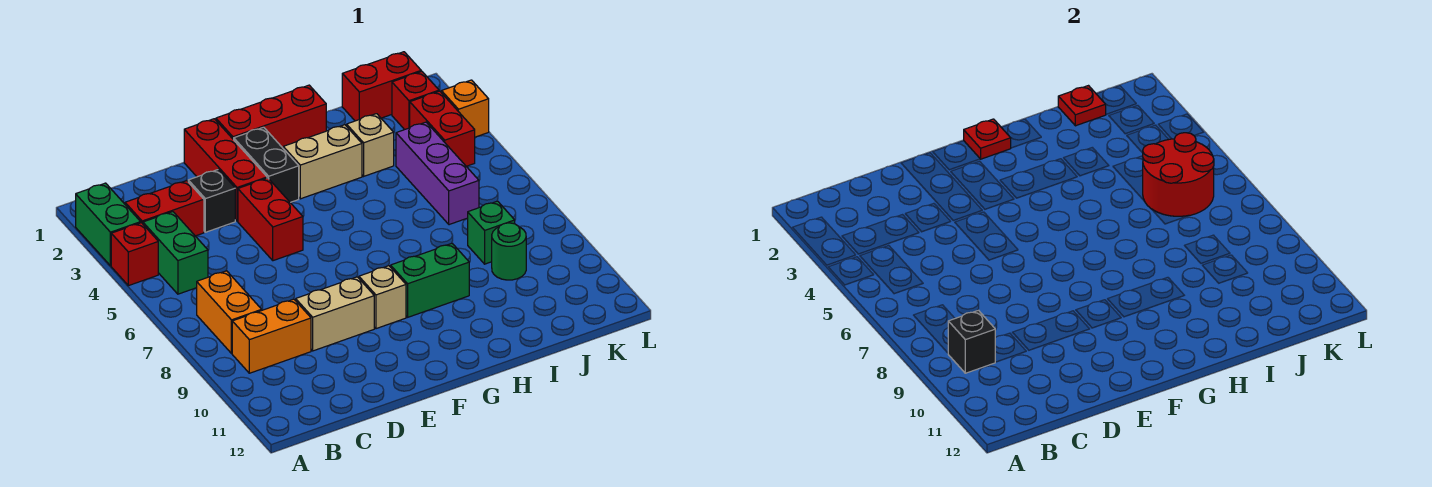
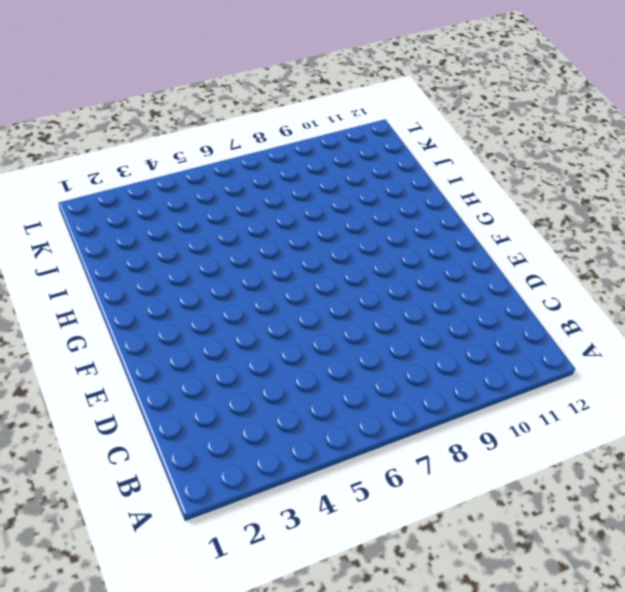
none -> green 1x2 brick [76,183,141,266]
none -> red 1x1 brick [111,223,158,286]
none -> red 1x2 brick [125,181,204,236]

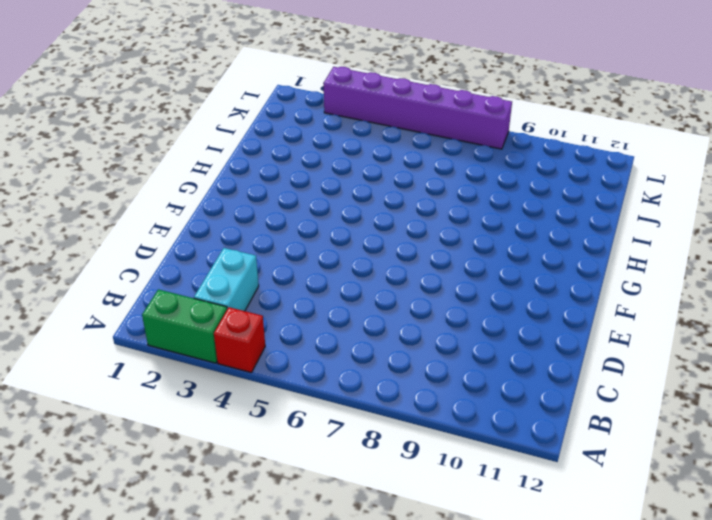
cyan 1x2 brick [194,248,259,311] -> red 1x2 brick [125,181,204,236]
purple 1x6 brick [324,67,512,149] -> orange 1x1 brick [441,80,489,137]
none -> green 1x2 brick [143,212,208,294]
none -> orange 1x2 brick [197,271,262,354]
none -> orange 1x2 brick [232,299,311,373]

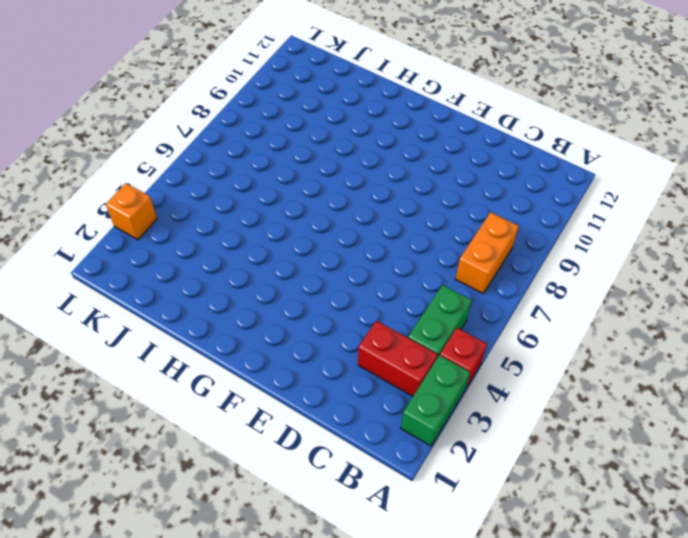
none -> orange 1x2 brick [232,299,311,373]
none -> black 1x1 brick [188,169,235,232]
none -> tan 1x2 brick [296,277,374,351]

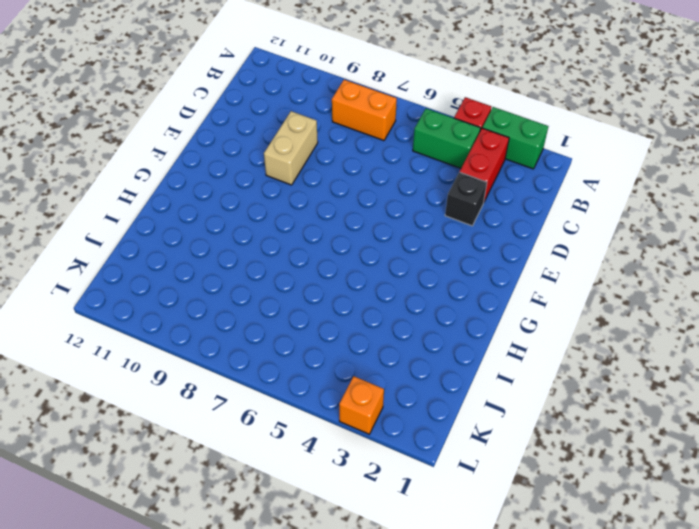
none -> orange 1x2 brick [232,299,311,373]
none -> red 1x3 brick [184,119,267,221]
none -> red 1x2 brick [238,178,303,261]

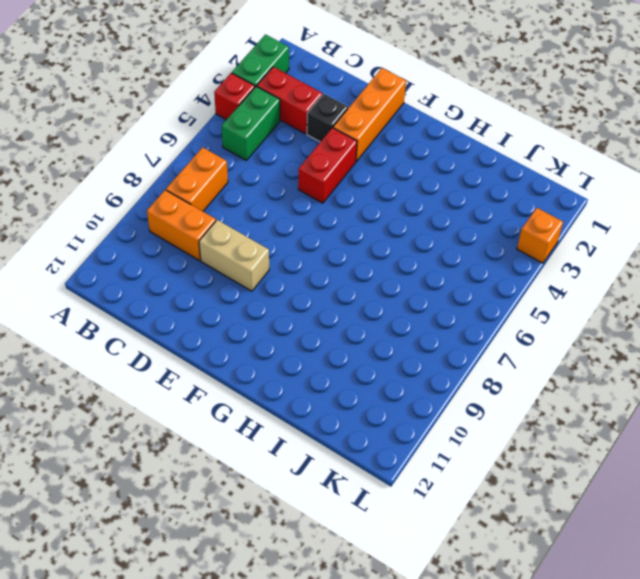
orange 1x3 brick [333,68,406,161] -> red 1x3 brick [184,119,267,221]
none -> red 1x3 brick [216,85,326,148]
none -> black 1x2 brick [234,127,299,202]
none -> tan 1x1 brick [359,266,406,329]

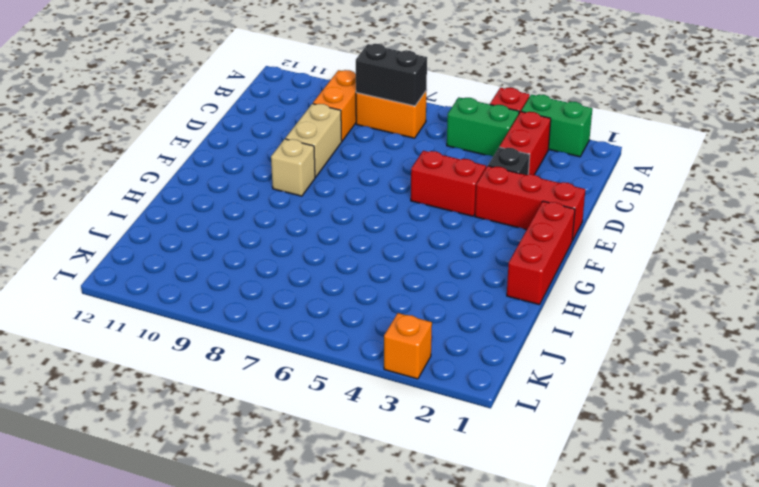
black 1x2 brick [356,44,427,106] -> black 1x2 brick moved to [234,127,299,202]
none -> tan 1x2 brick [283,125,362,199]
none -> green 1x2 brick [391,243,469,317]
none -> tan 1x1 brick [347,114,394,176]

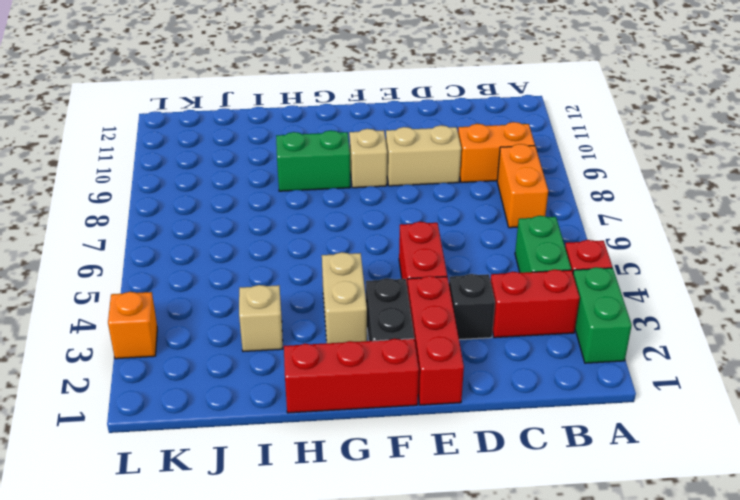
tan 1x2 brick [322,252,367,343] -> tan 1x2 brick turned to [283,125,362,199]
none -> red 1x2 brick [342,52,421,121]
none -> purple 1x3 brick [396,122,479,225]
none -> green 1x1 brick [468,201,515,264]

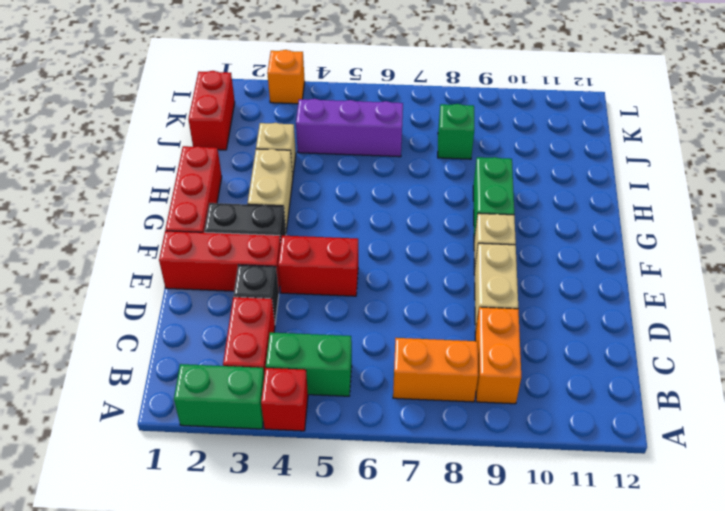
none -> green 1x1 round brick [492,223,526,280]
none -> red 1x1 brick [392,71,439,130]
none -> red 1x2 brick [410,91,475,166]

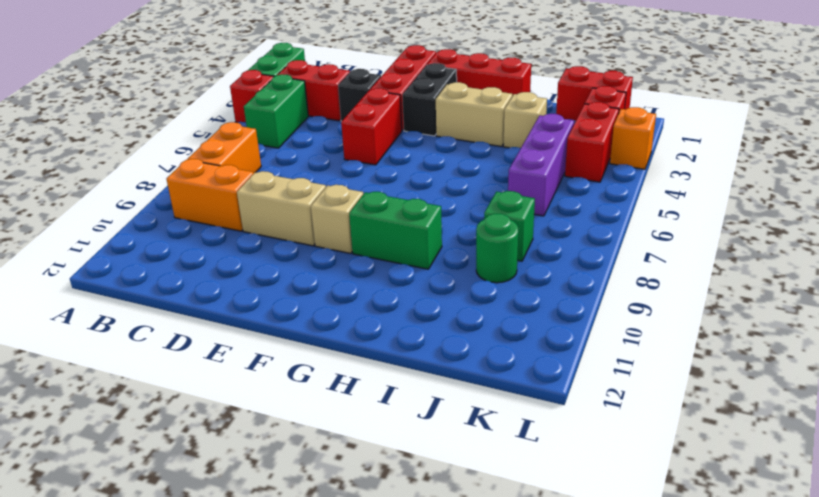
none -> black 1x1 brick [948,310,995,373]
none -> red 1x1 plate [964,119,1011,159]
none -> red 1x1 plate [1058,86,1106,126]

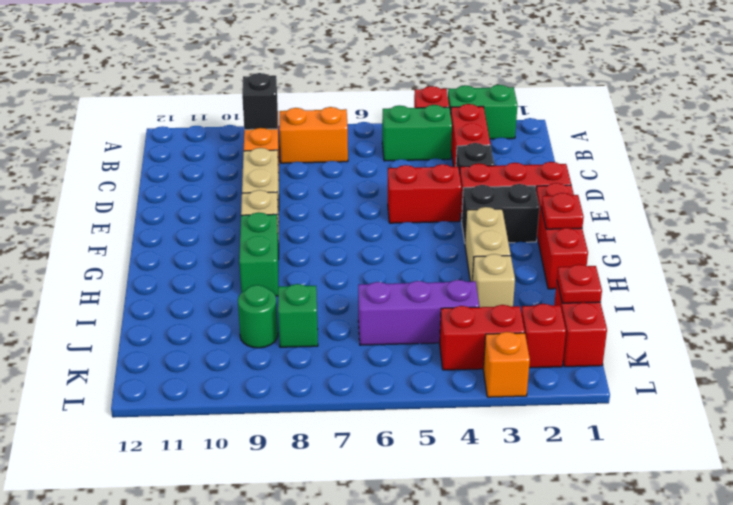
none -> red 2x2 round brick [1143,133,1214,216]

